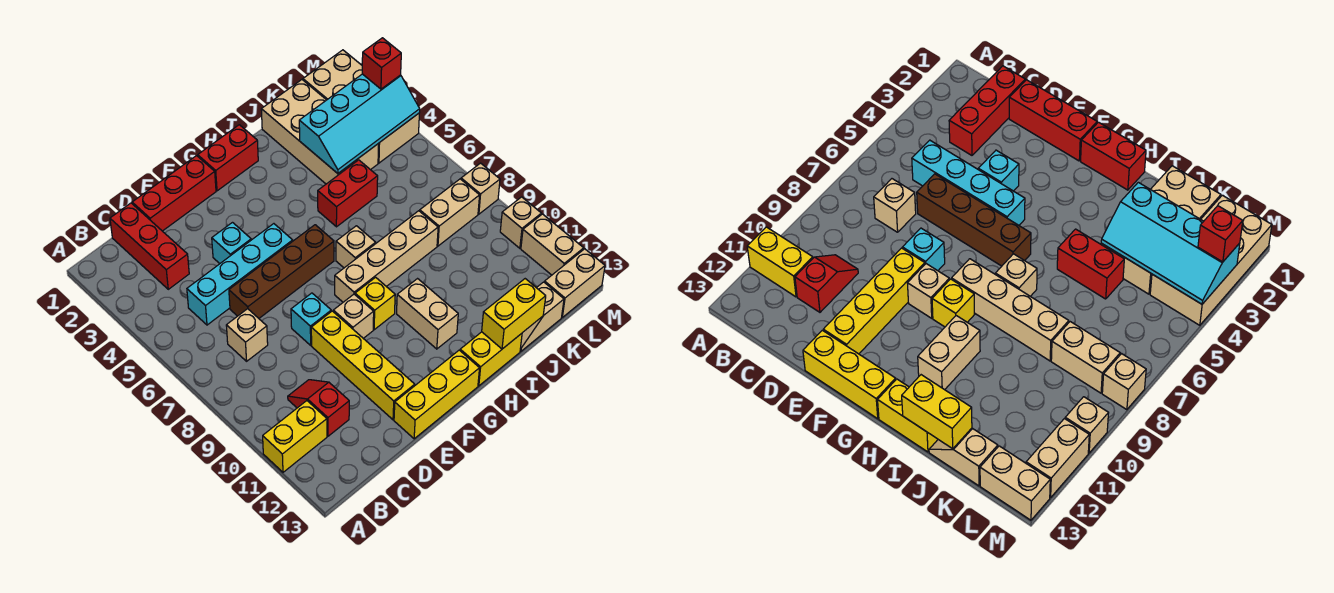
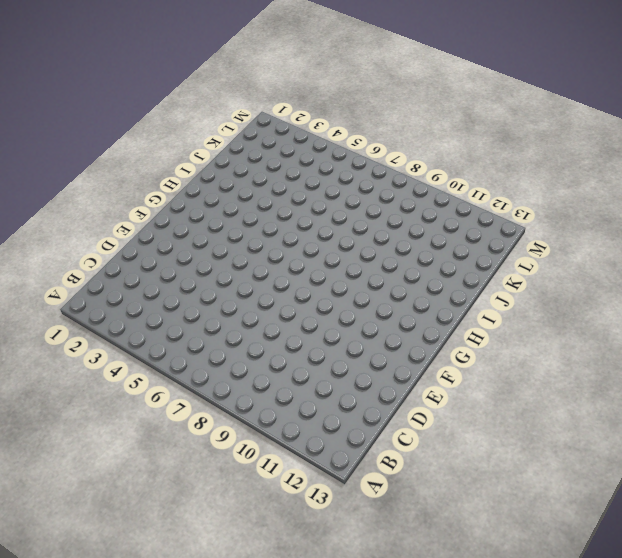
none -> yellow 1x2 brick [263,401,327,472]
none -> red 1x3 brick [110,203,189,289]
none -> cyan 1x4 brick [187,224,293,325]
none -> tan 1x1 brick [226,309,268,361]

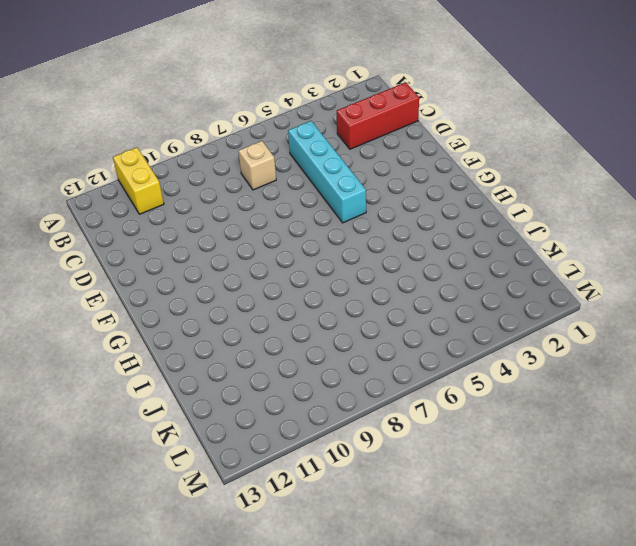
none -> red 1x2 slope [288,380,349,436]
none -> red 1x3 brick [132,156,216,231]
none -> brown 1x4 brick [229,225,334,318]
none -> cyan 1x1 brick [212,223,251,264]

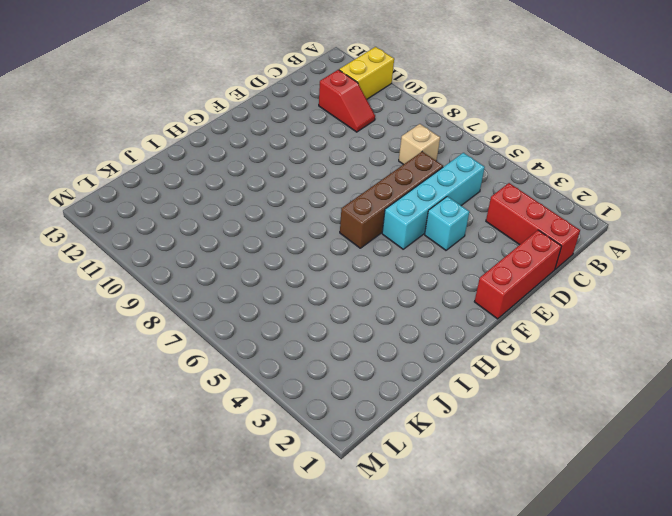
none -> cyan 1x1 brick [291,293,331,345]
none -> yellow 1x4 brick [311,311,415,420]
none -> yellow 1x3 brick [394,350,480,439]
none -> tan 1x1 brick [333,294,374,338]

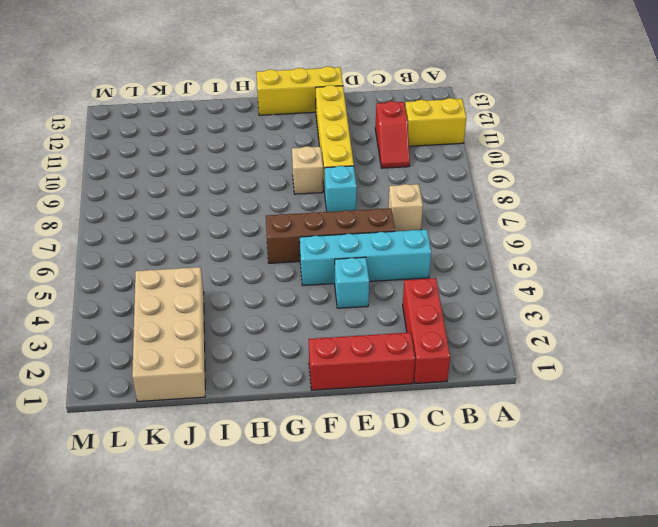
none -> red 1x2 brick [198,125,258,191]
none -> tan 1x4 brick [335,211,438,302]
none -> yellow 1x1 brick [355,277,395,330]
none -> tan 1x1 brick [336,226,376,268]

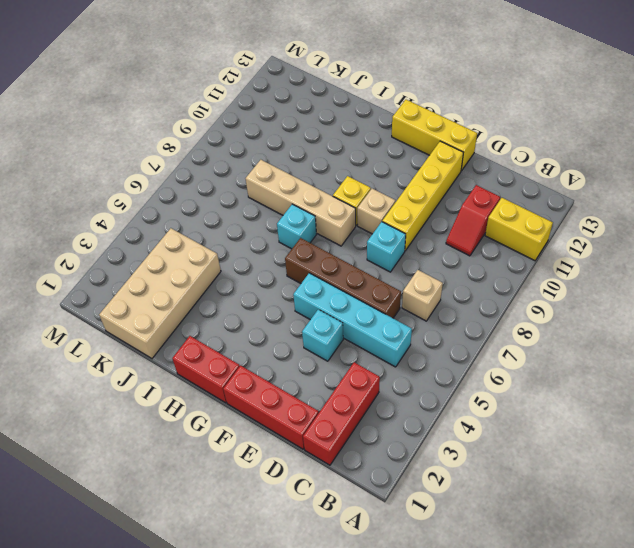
cyan 1x1 brick [277,204,316,249] -> tan 1x1 brick [336,226,376,268]
none -> tan 1x2 brick [397,279,458,349]
none -> yellow 1x2 brick [460,332,522,386]
none -> red 1x2 brick [318,160,378,227]
none -> tan 1x2 slope [520,282,564,351]

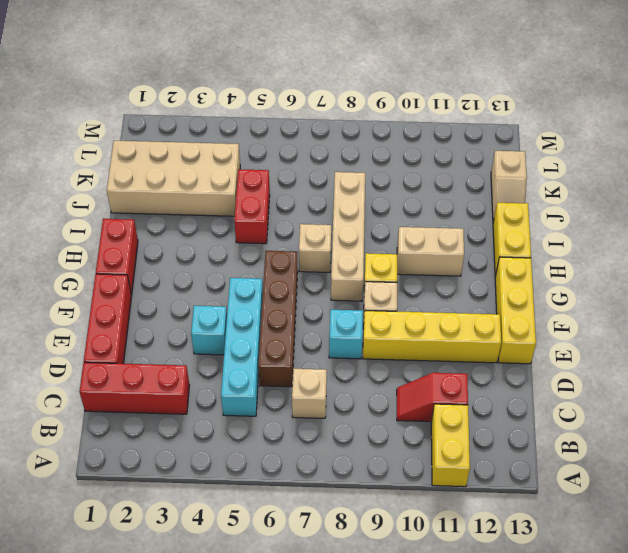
none -> tan 1x2 brick [420,179,480,246]
none -> tan 2x4 brick [303,50,419,163]
none -> tan 1x2 brick [545,249,605,317]
none -> tan 1x1 brick [461,163,500,214]

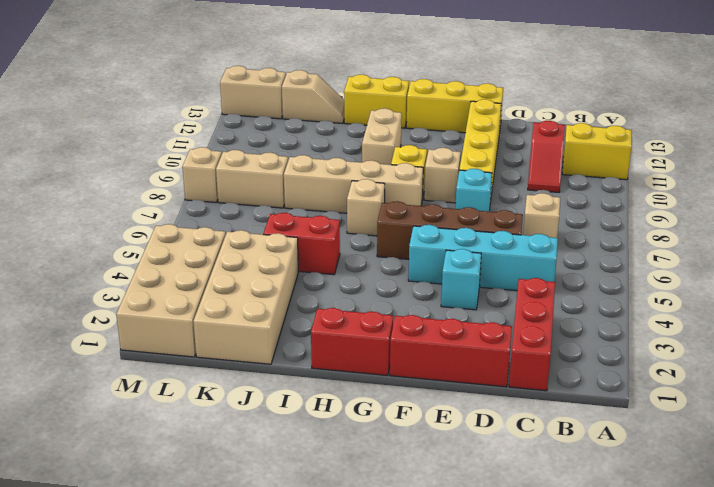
none -> tan 1x1 brick [500,197,541,248]
none -> tan 1x2 brick [521,214,584,275]
none -> yellow 1x2 brick [482,279,546,349]
none -> cyan 2x4 slope [299,74,420,173]

